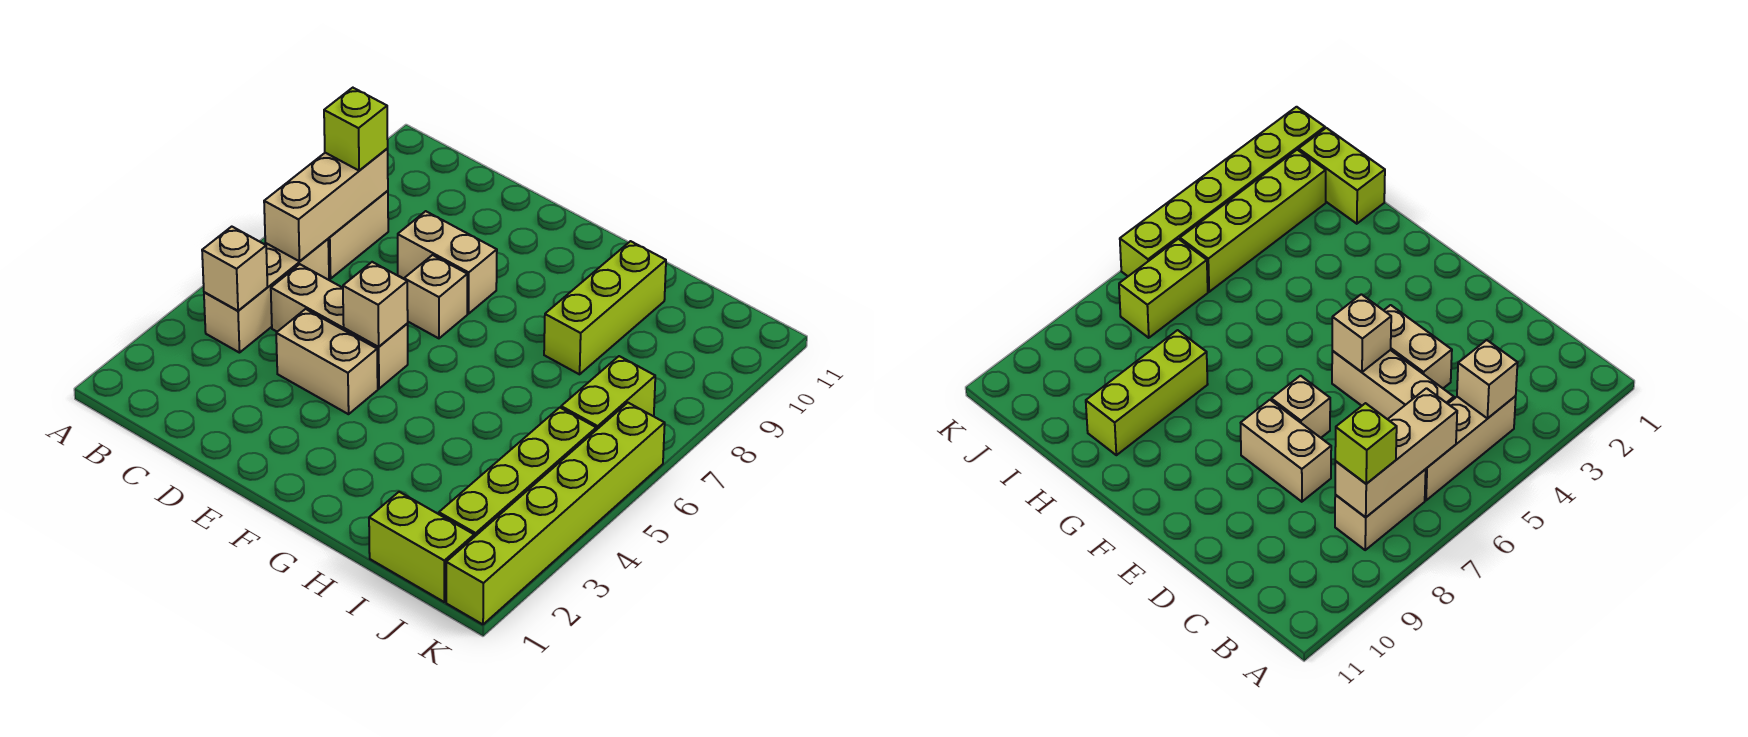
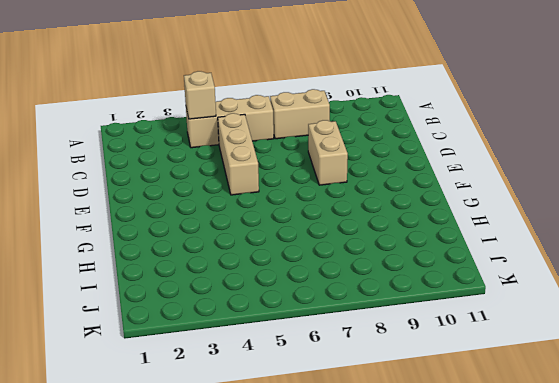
none -> tan 1x2 brick [276,309,378,414]
none -> tan 1x1 brick [404,255,467,338]
none -> lime 1x3 brick [544,241,666,374]

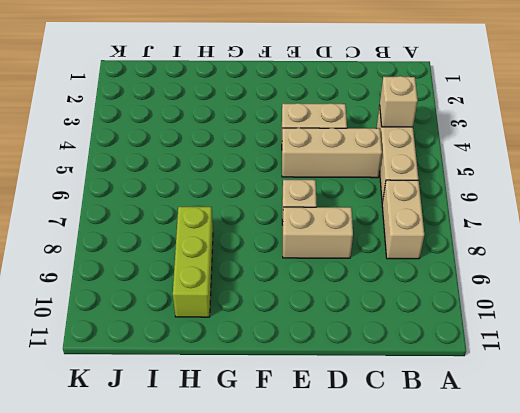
none -> lime 1x2 brick [369,492,474,602]
none -> lime 1x4 brick [439,408,596,537]
none -> lime 1x2 brick [561,356,655,430]

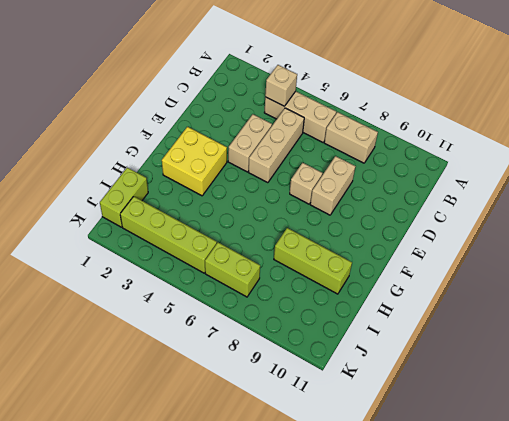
yellow 2x2 brick [162,127,227,196] -> none
none -> lime 1x6 brick [446,403,665,624]
none -> tan 1x3 brick [264,149,388,261]
none -> tan 1x1 brick [343,262,408,347]

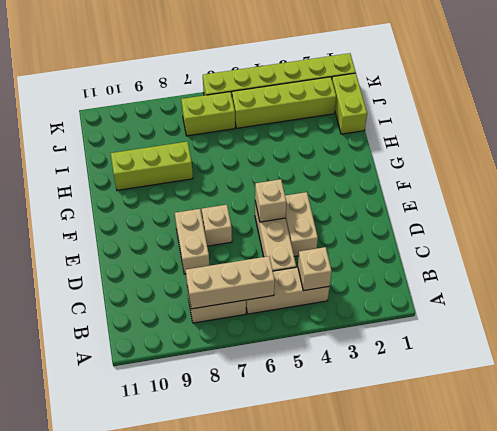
none -> lime 1x1 brick [324,88,388,171]

